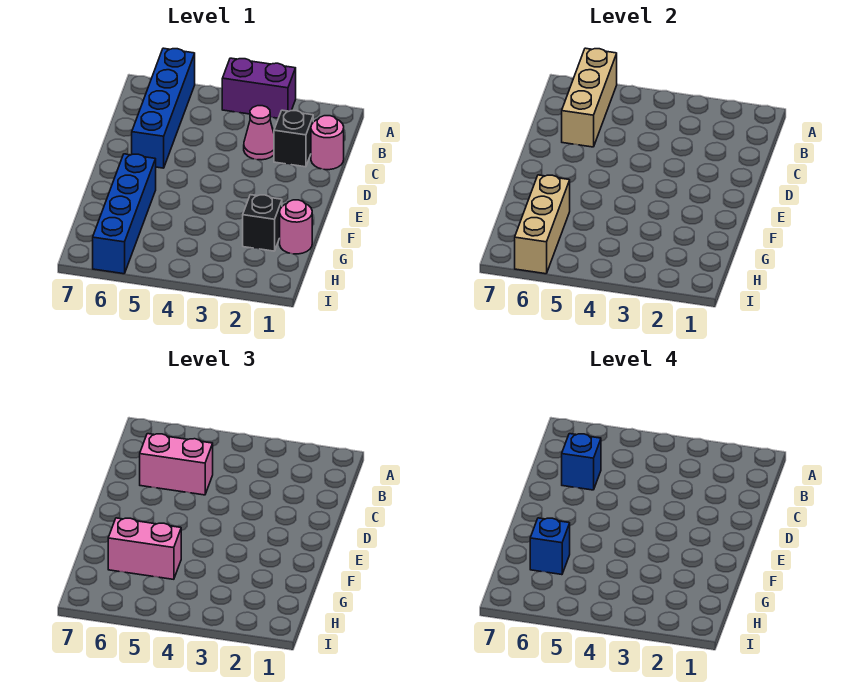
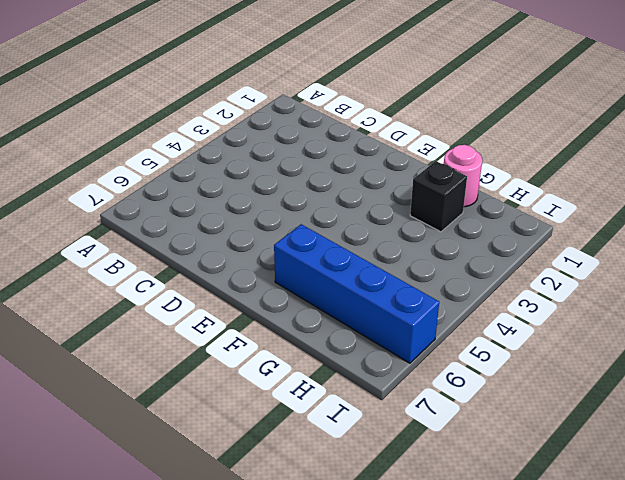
none -> purple 1x2 brick [222,58,296,118]
none -> blue 1x4 brick [132,48,195,168]
none -> pink 1x1 round brick [311,116,344,170]

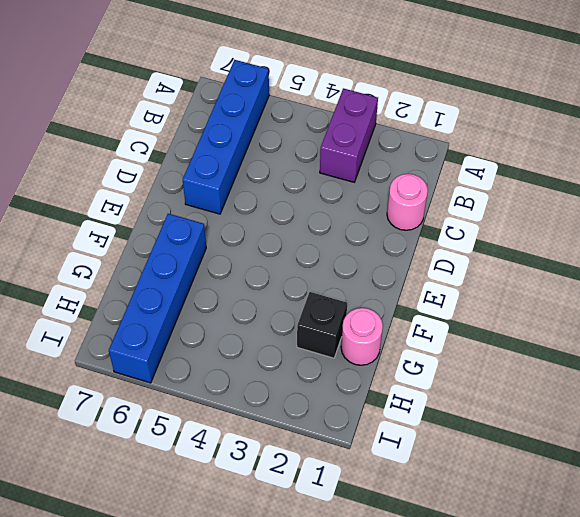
purple 1x2 brick [320,88,378,182] -> purple 1x2 brick turned to [222,58,296,118]
none -> black 1x1 brick [274,110,313,167]
none -> pink 1x1 cone [244,106,274,160]
none -> tan 1x3 brick [562,48,617,147]

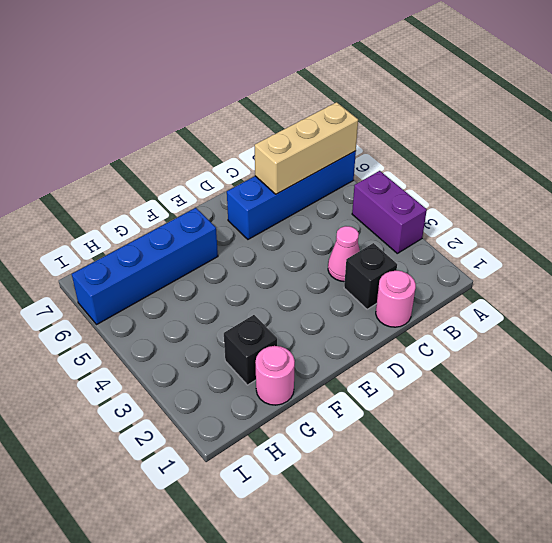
none -> tan 1x3 brick [515,175,570,274]
none -> pink 1x2 brick [140,434,213,495]
none -> pink 1x2 brick [108,518,181,579]

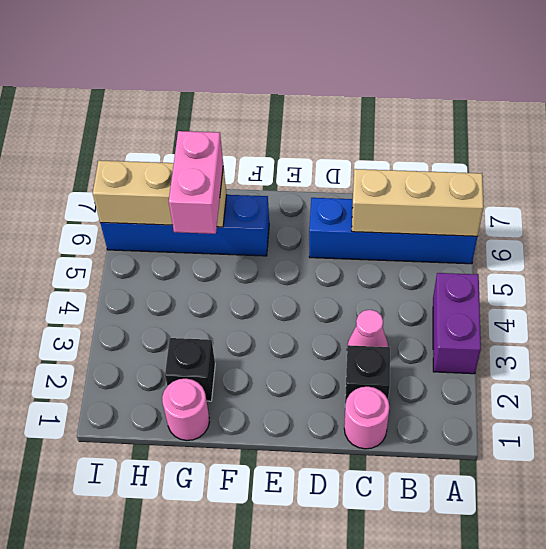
none -> pink 1x2 brick [140,434,213,495]
none -> blue 1x1 brick [562,434,601,490]
none -> blue 1x1 brick [530,518,570,575]

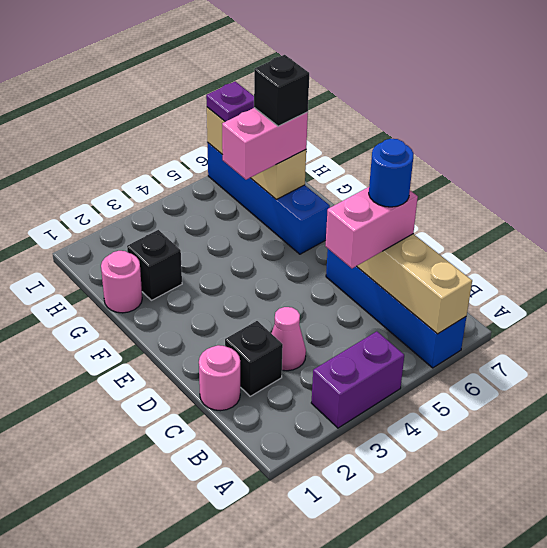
blue 1x1 round brick [369,139,414,207] -> blue 1x1 brick [562,434,601,490]
black 1x1 brick [254,55,309,126] -> blue 1x1 brick [530,518,570,575]
purple 1x1 plate [206,82,254,122] -> none

